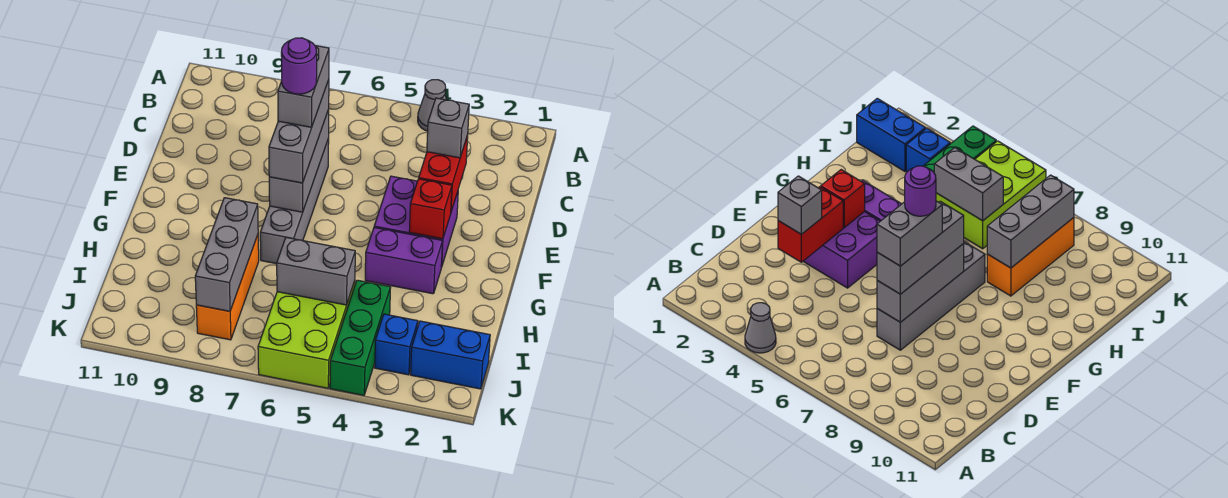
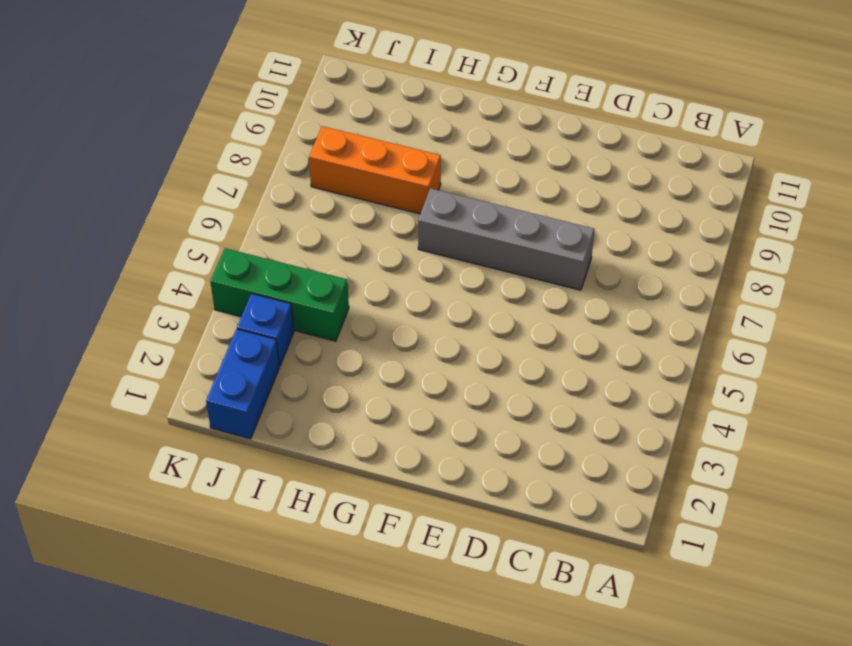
none -> grey 1x1 cone [418,80,447,131]
none -> purple 2x2 brick [374,176,458,267]
none -> purple 1x2 brick [365,228,443,294]

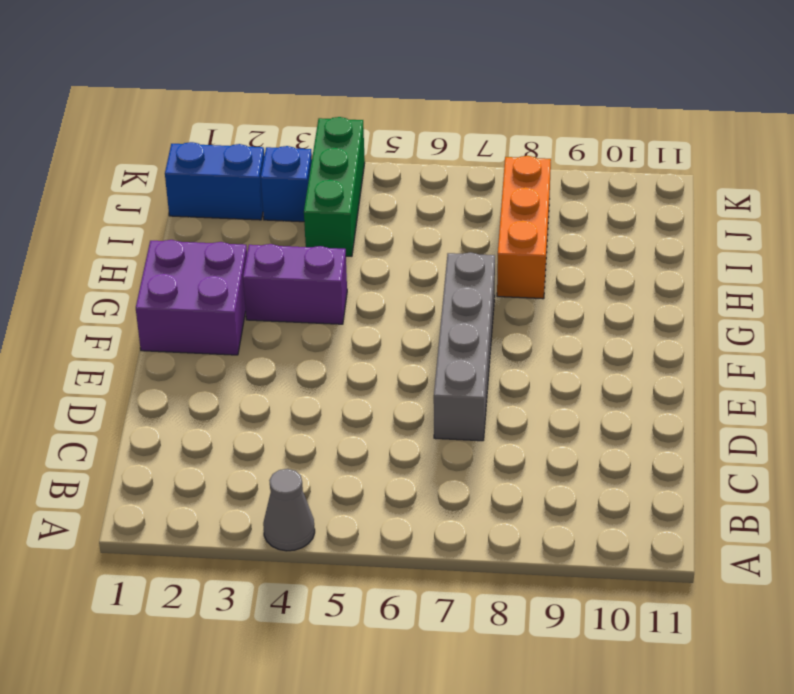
purple 2x2 brick [136,240,247,355] -> purple 2x2 brick moved to [374,176,458,267]
none -> lime 2x3 brick [258,281,355,388]
none -> red 1x2 brick [419,135,468,211]
none -> grey 1x3 brick [269,110,329,212]

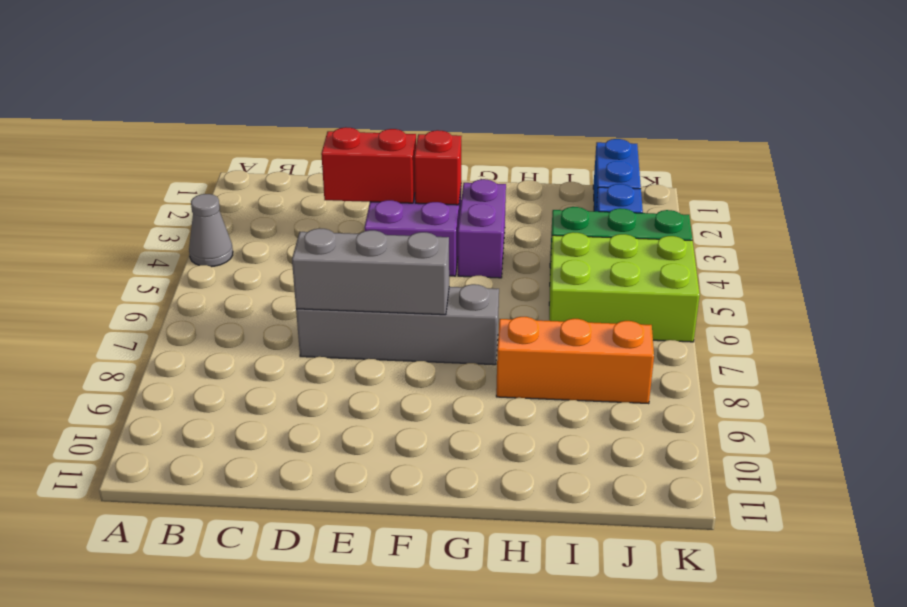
none -> grey 1x3 brick [195,198,258,311]
none -> grey 1x2 brick [277,237,355,305]
none -> grey 1x1 brick [427,98,469,158]

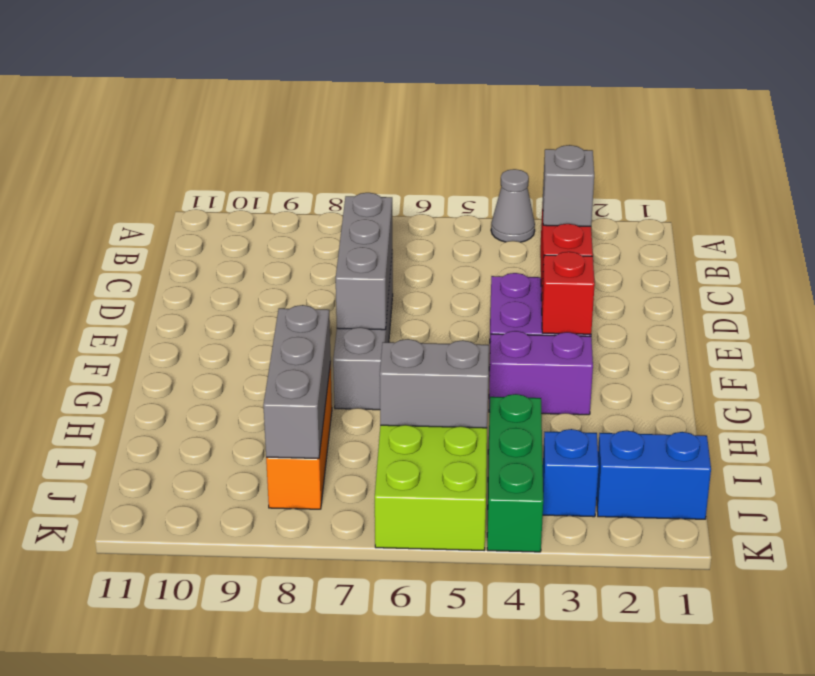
none -> grey 1x3 brick [269,80,329,183]
none -> grey 1x2 brick [278,46,329,127]
none -> purple 1x1 round brick [281,38,317,94]

